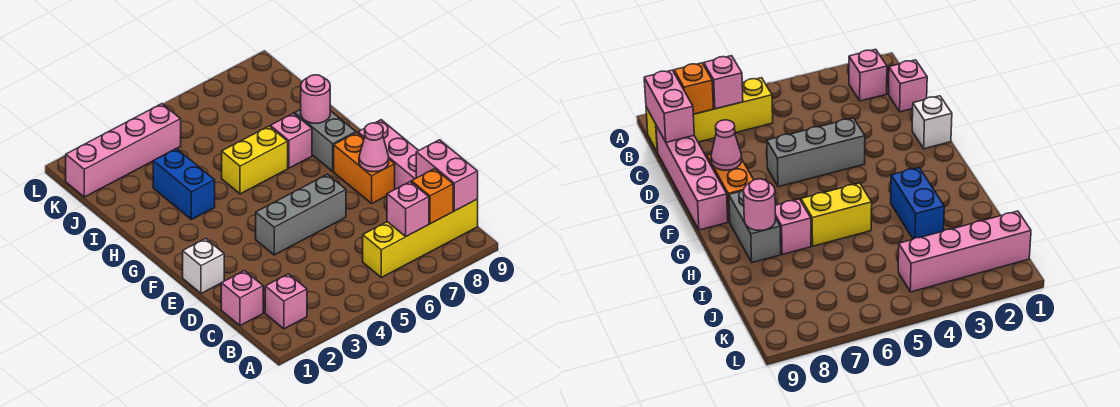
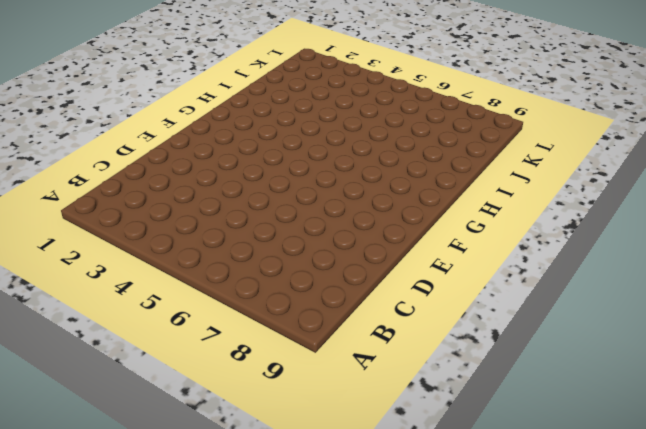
none -> pink 1x1 brick [265,274,307,329]
none -> yellow 1x4 brick [363,199,478,277]
none -> pink 1x1 brick [221,271,263,326]

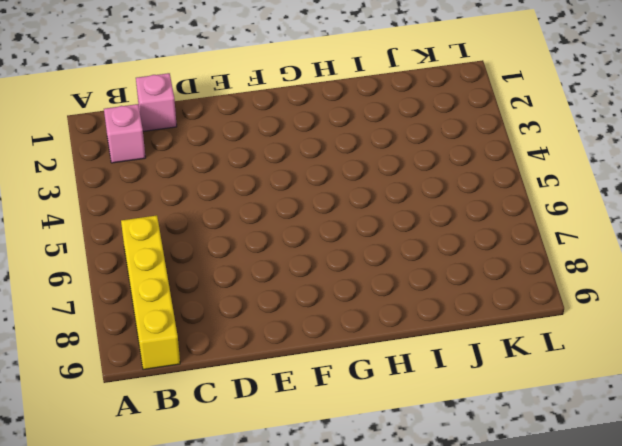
none -> pink 1x4 brick [358,120,419,189]
none -> white 1x1 brick [183,238,224,294]
none -> grey 1x3 brick [256,174,346,255]

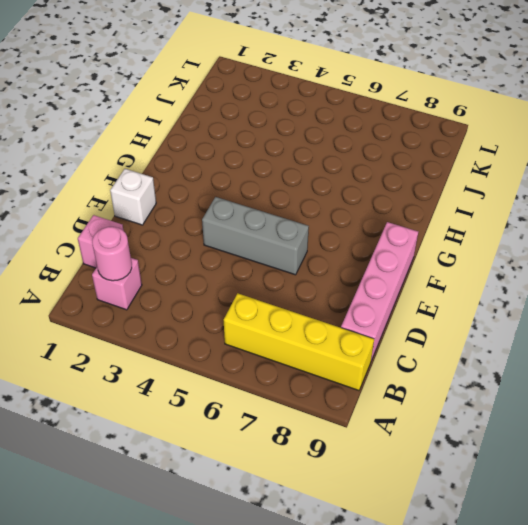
pink 1x1 round brick [92,227,132,281] -> pink 1x1 round brick moved to [301,75,330,124]
none -> orange 1x2 brick [334,133,395,203]
none -> grey 1x2 brick [295,109,356,171]
none -> blue 1x2 brick [153,149,215,220]

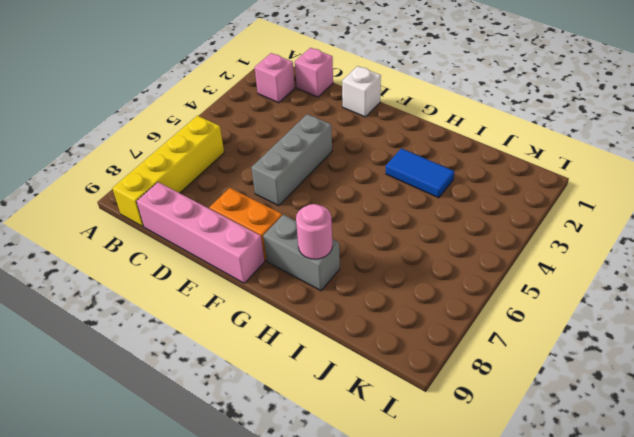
blue 1x2 tile [386,148,454,198] -> blue 1x2 brick [153,149,215,220]
none -> yellow 1x2 brick [222,126,288,194]
none -> pink 1x1 brick [270,113,312,168]
none -> pink 1x4 brick [66,104,181,197]

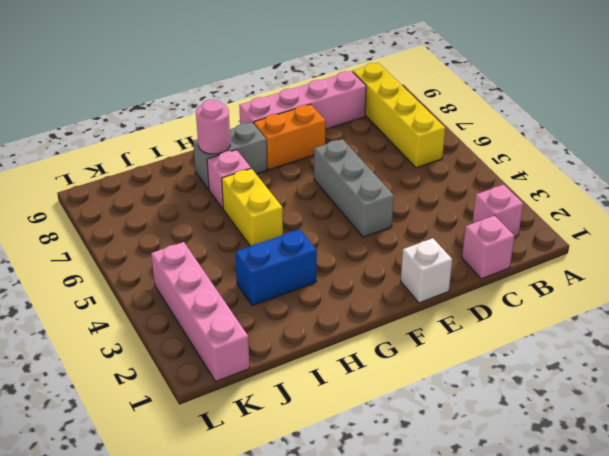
none -> pink 1x1 brick [387,182,429,236]
none -> orange 1x1 brick [411,169,453,224]
none -> pink 1x2 brick [416,140,478,211]

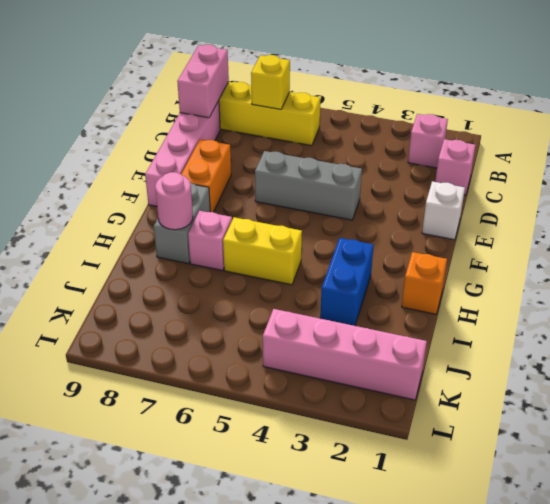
yellow 1x1 brick [251,55,290,109] -> pink 1x1 brick [387,182,429,236]
orange 1x1 brick [402,252,447,314] -> orange 1x1 brick moved to [411,169,453,224]
none -> pink 1x1 cone [359,123,389,172]

